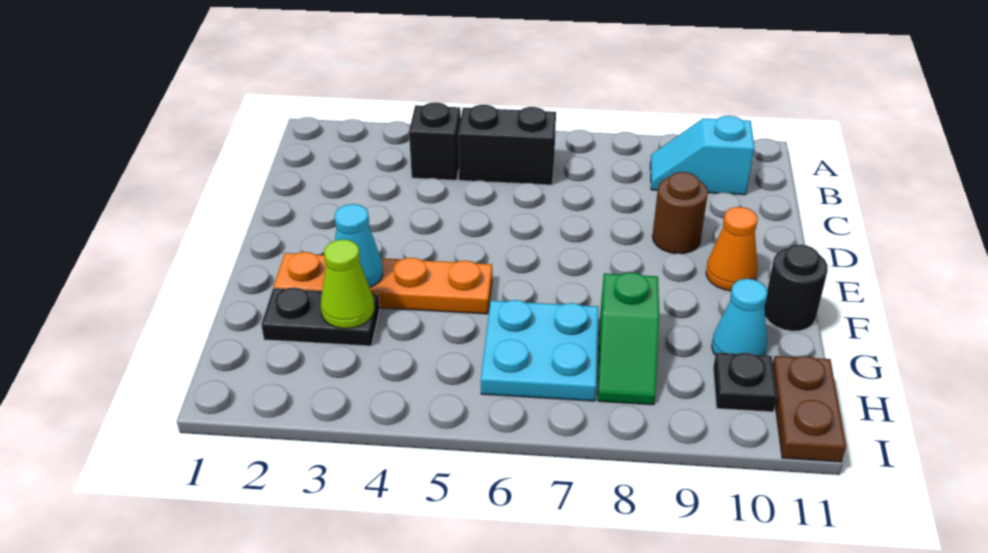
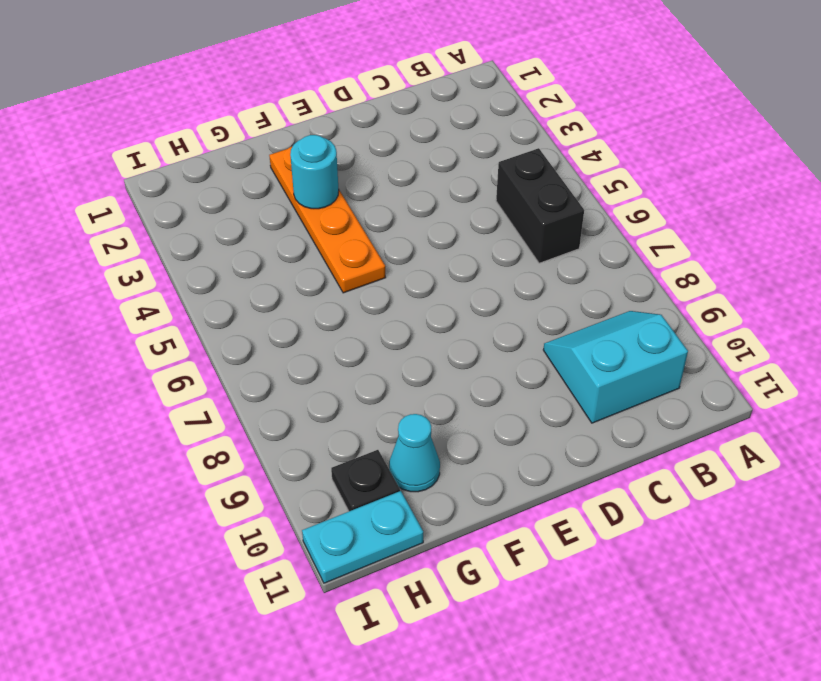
cyan 2x2 slope [543,311,688,423] -> cyan 1x2 slope [650,116,754,195]
cyan 1x1 round brick [290,135,339,209] -> cyan 1x1 cone [335,204,383,287]
cyan 1x2 plate [302,491,423,583] -> brown 1x2 plate [773,356,846,462]
none -> black 1x1 brick [409,102,461,180]
none -> brown 1x1 round brick [652,172,708,254]
none -> orange 1x1 cone [706,207,758,291]

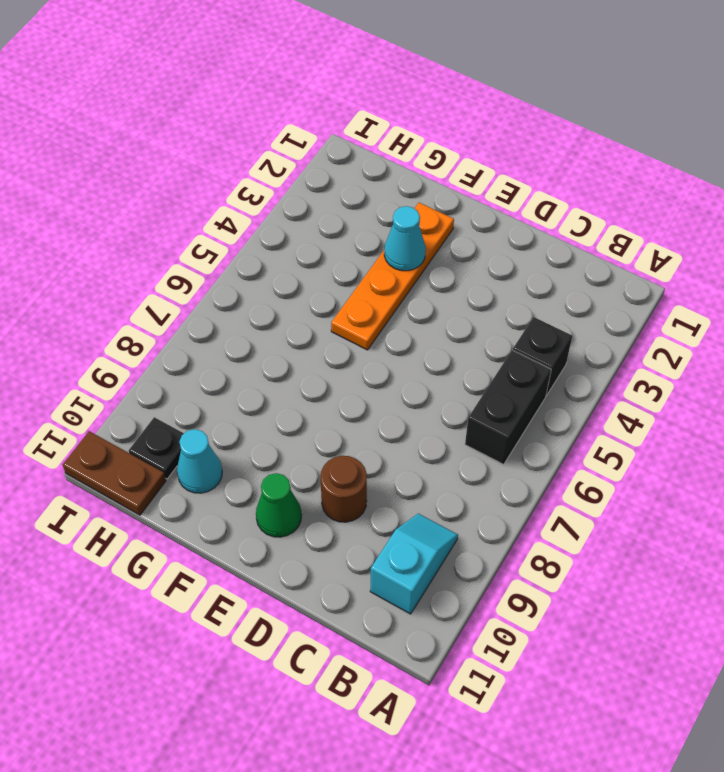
green 1x1 cone [256,473,302,537] -> orange 1x1 cone [706,207,758,291]
none -> black 1x1 round brick [764,244,828,331]
none -> black 1x2 plate [261,288,380,346]
none -> cyan 2x2 plate [481,300,598,401]

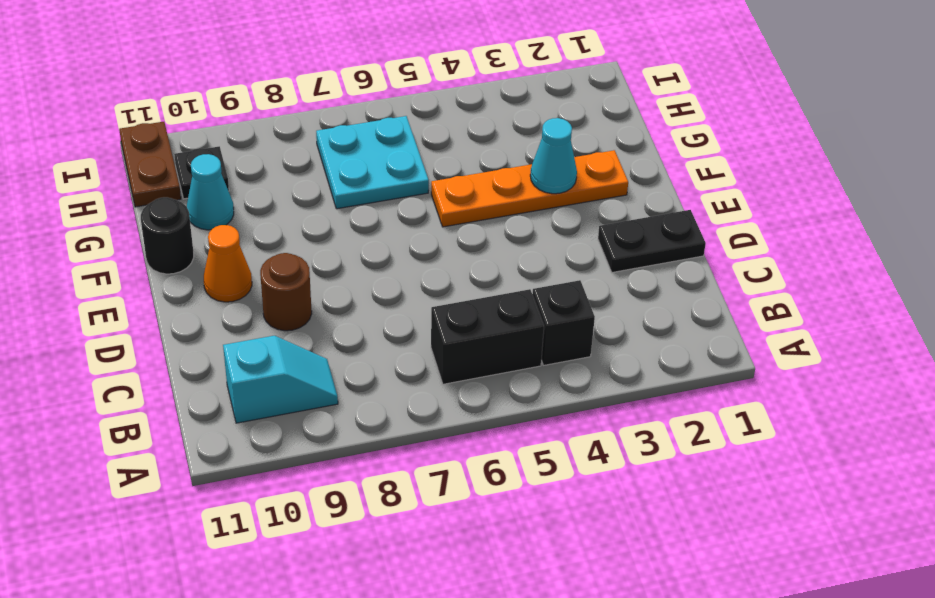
black 1x2 plate [598,210,706,272] -> black 1x2 plate moved to [261,288,380,346]
none -> green 1x2 slope [598,272,659,405]
none -> lime 1x1 cone [321,240,374,329]

